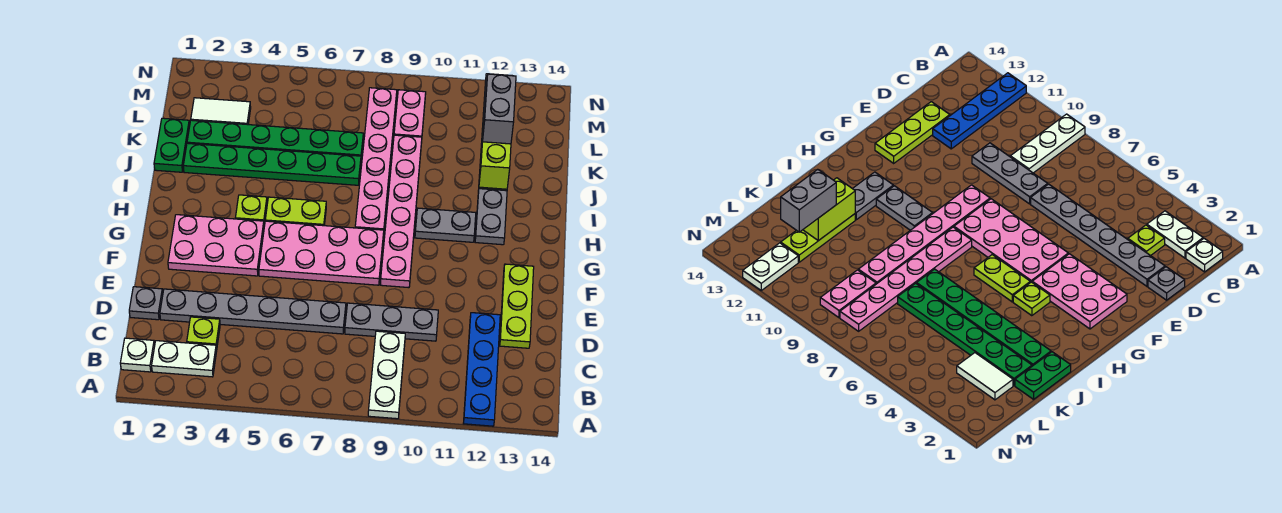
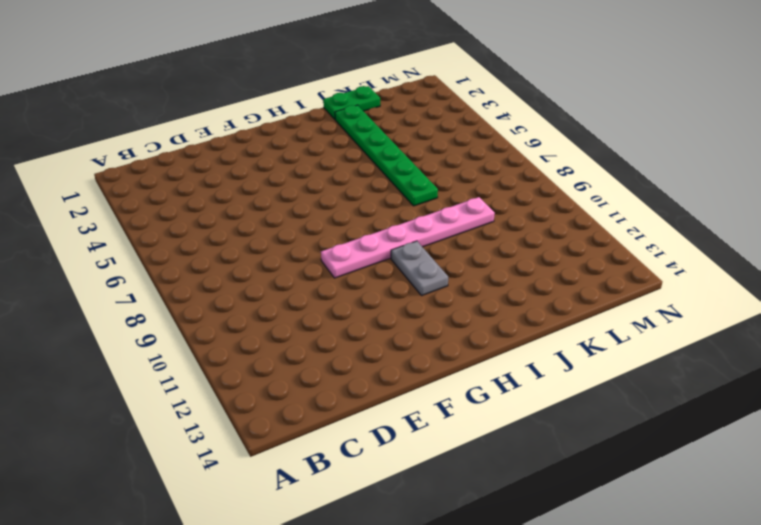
none -> white 1x3 plate [368,331,405,419]
none -> blue 1x4 plate [463,313,500,426]
none -> white 1x1 plate [120,338,155,372]

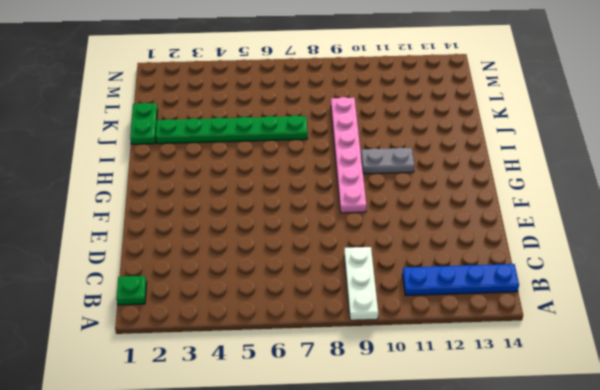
green 1x1 plate [116,276,147,305] -> white 1x1 plate [120,338,155,372]
blue 1x4 plate [402,264,519,296] -> blue 1x4 plate turned to [463,313,500,426]
none -> white 1x2 plate [152,341,217,377]
none -> lime 1x1 plate [187,317,220,350]
none -> grey 1x1 plate [129,287,163,320]

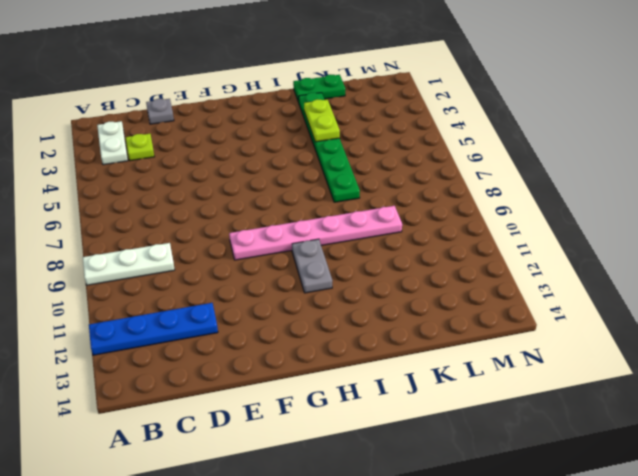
lime 1x2 plate [304,99,340,142] -> lime 1x2 plate moved to [265,197,326,226]
none -> white 1x1 plate [120,338,155,372]
none -> grey 1x6 plate [160,289,346,334]
none -> grey 1x3 plate [345,303,438,341]

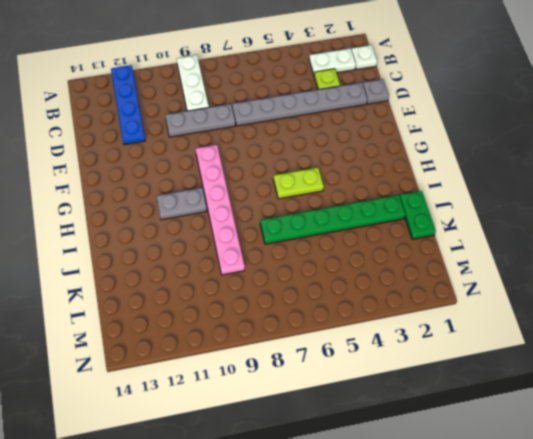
none -> lime 1x3 plate [500,264,534,348]
none -> pink 2x3 plate [168,215,264,276]
none -> pink 2x4 plate [259,221,384,285]

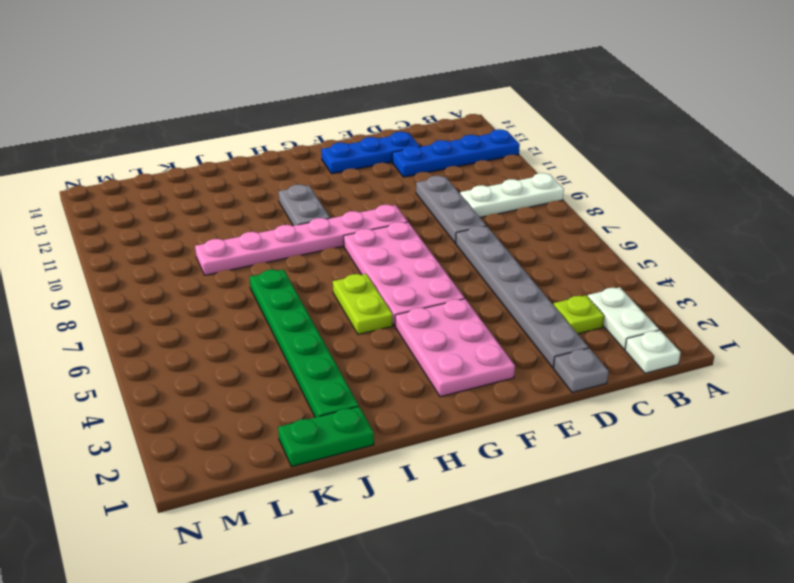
blue 1x3 plate [321,132,420,174] -> lime 1x3 plate [500,264,534,348]
none -> lime 1x1 plate [235,195,267,224]
none -> pink 1x6 plate [355,88,397,230]
none -> grey 1x2 plate [475,189,507,245]

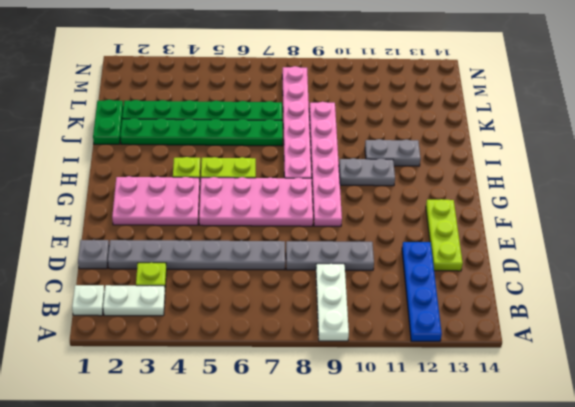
grey 1x2 plate [365,139,421,166] -> grey 1x2 plate turned to [475,189,507,245]
none -> lime 1x3 plate [781,214,855,262]
none -> white 1x2 tile [191,98,251,125]
none -> pink 1x2 plate [394,90,426,137]

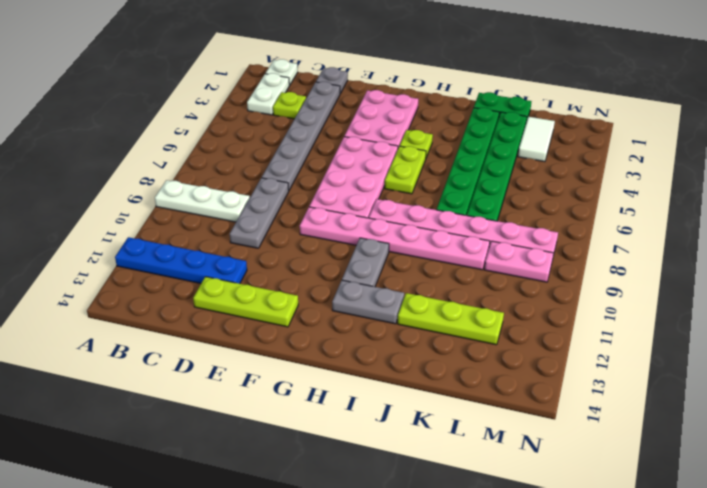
none -> white 1x2 plate [743,243,798,290]
none -> lime 1x2 brick [479,125,511,189]
none -> grey 1x2 brick [483,74,516,144]

